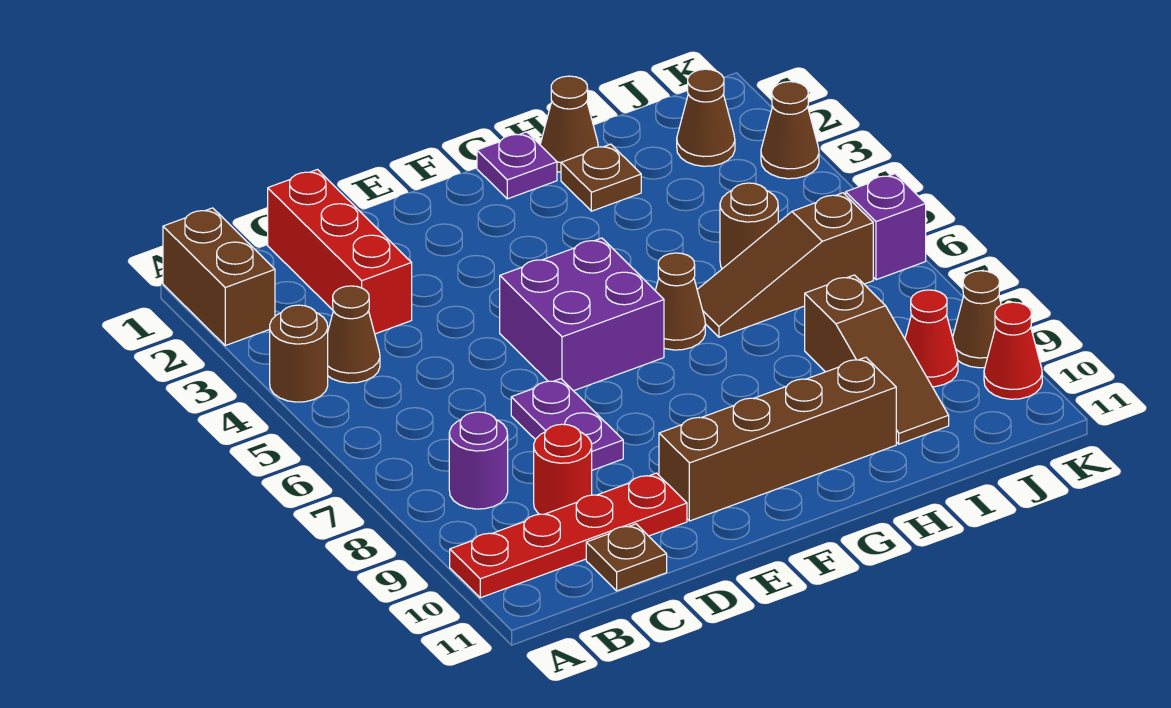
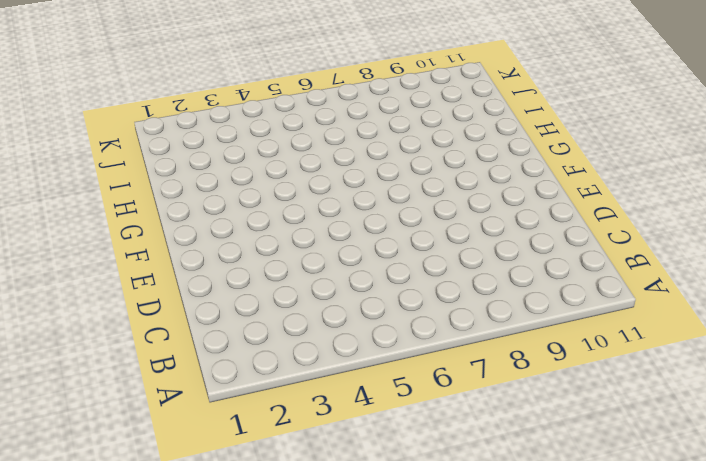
none -> brown 1x2 brick [163,208,275,346]
none -> brown 1x1 round brick [270,305,328,402]
none -> red 1x4 plate [450,473,687,598]

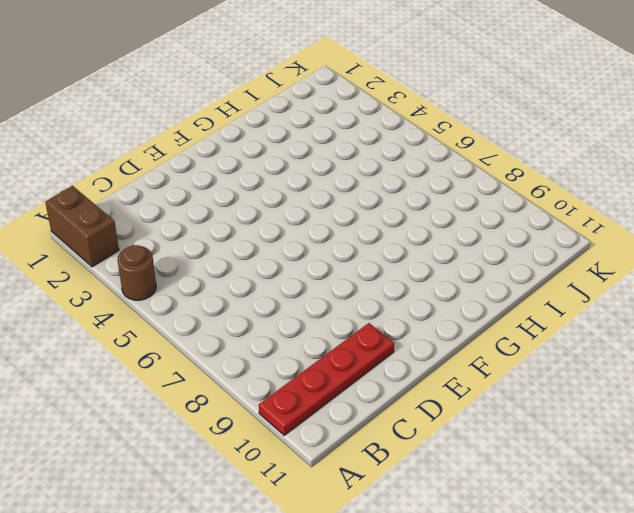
none -> brown 1x1 cone [328,286,380,383]
none -> purple 1x1 round brick [449,412,508,509]
none -> red 1x3 brick [268,170,412,334]

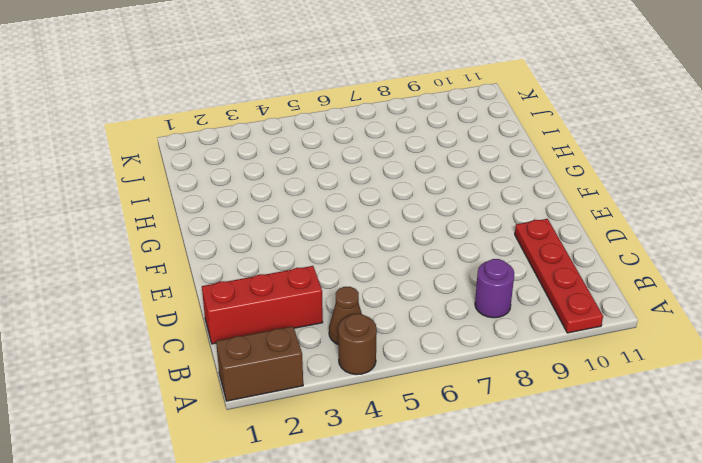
none -> red 1x1 round brick [534,424,592,514]
none -> brown 1x1 plate [586,524,667,591]
none -> purple 1x2 plate [511,379,623,470]

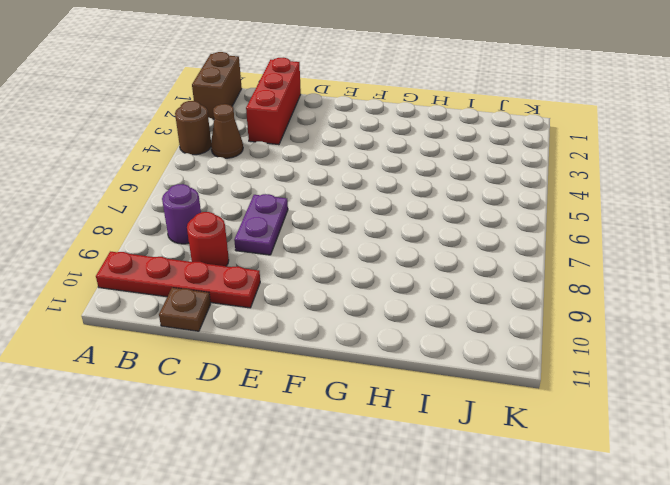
none -> purple 2x2 brick [500,238,664,391]
none -> brown 1x4 brick [659,357,896,521]
none -> purple 1x1 plate [477,132,557,199]

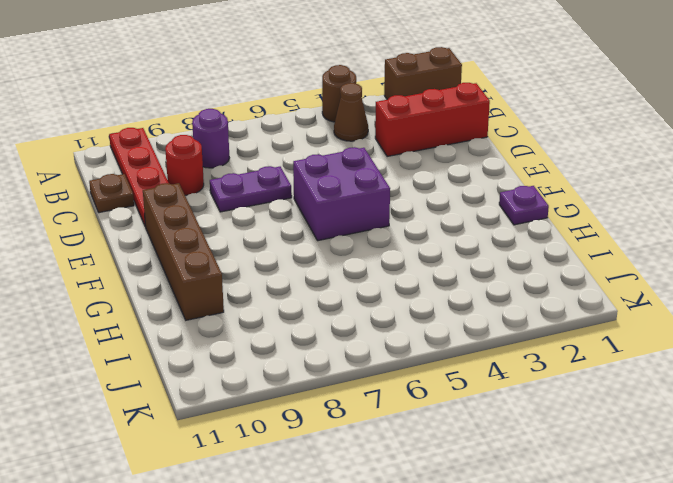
none -> brown 1x1 cone [655,253,705,350]
none -> brown 1x1 cone [540,76,598,172]
none -> brown 1x1 plate [561,144,641,211]

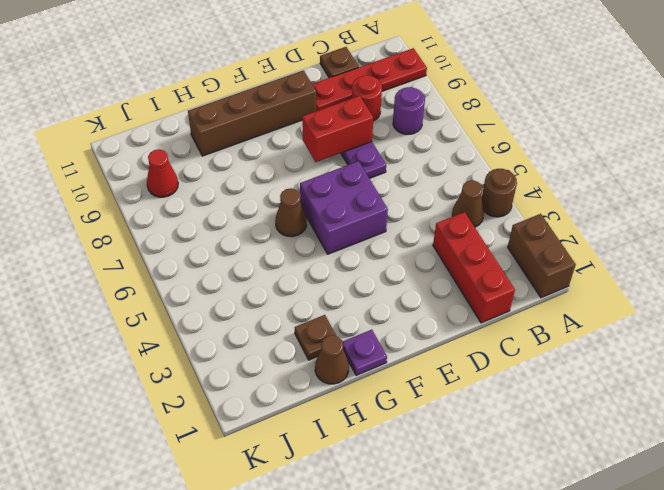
red 1x2 brick [302,96,373,162] -> none
none -> brown 1x3 slope [697,193,873,337]
none -> brown 1x1 round brick [720,183,778,269]
none -> brown 1x3 slope [805,275,949,444]

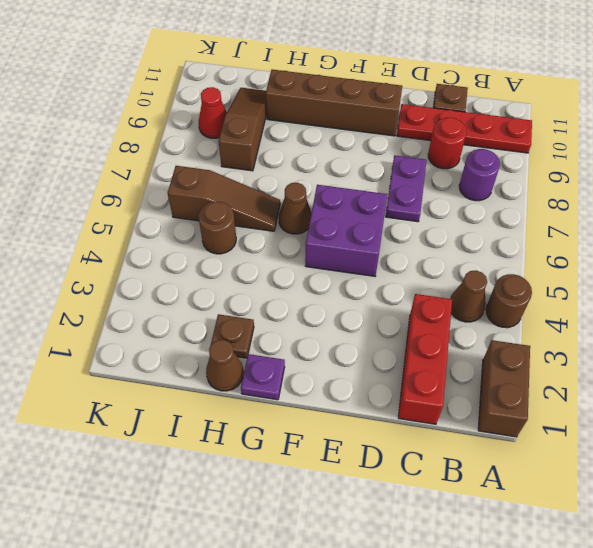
none -> brown 1x1 cone [677,69,735,166]
none -> brown 1x1 cone [761,82,819,179]
none -> purple 1x1 brick [846,174,926,280]

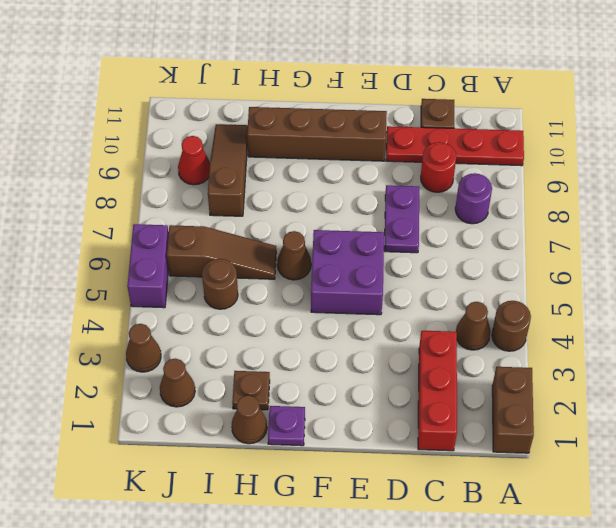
purple 1x2 brick [127,224,169,308] -> purple 1x1 brick [846,174,926,280]
none -> brown 1x1 cone [953,271,1001,368]
none -> red 1x1 cone [984,302,1042,399]

